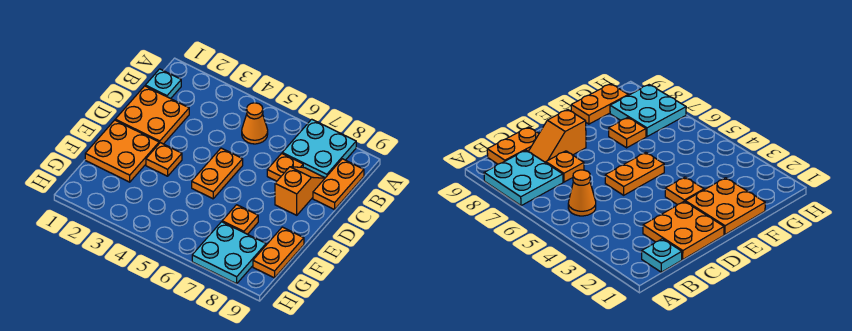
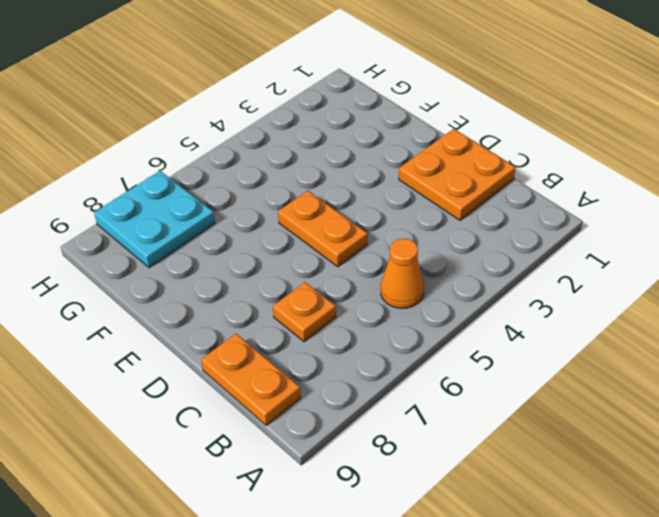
none -> cyan 2x2 plate [282,119,356,178]
none -> cyan 1x1 plate [145,69,181,99]
none -> orange 1x2 slope [275,167,325,215]

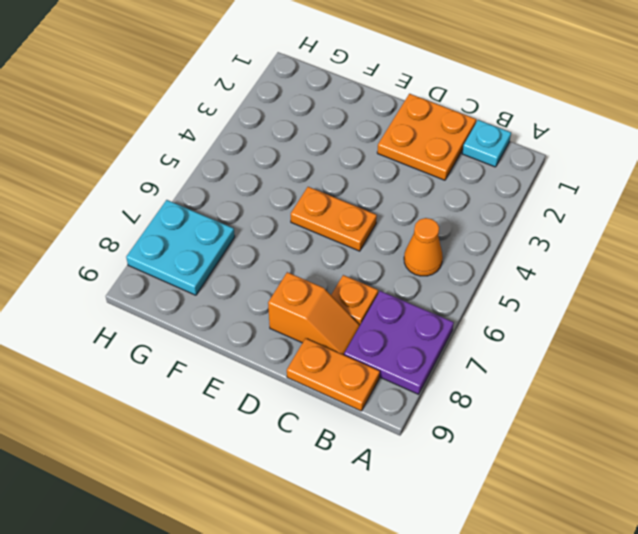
purple 2x2 plate [344,291,454,394] -> cyan 2x2 plate [282,119,356,178]
none -> orange 2x2 plate [85,120,159,182]
none -> orange 1x1 plate [146,143,182,176]
none -> orange 1x1 plate [222,205,258,234]

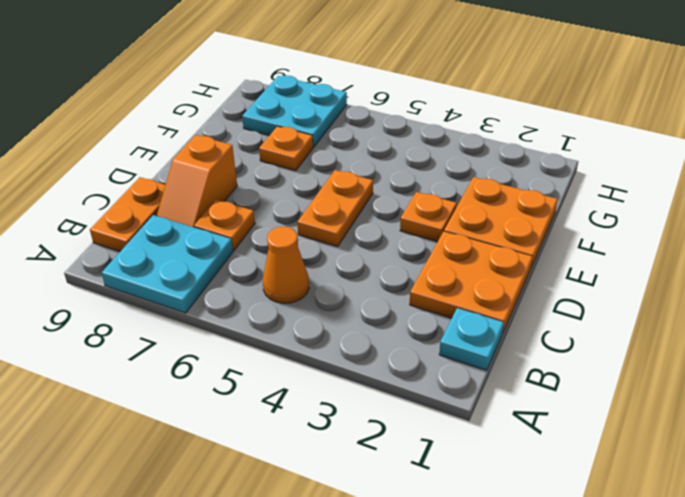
none -> orange 1x2 plate [253,227,304,278]

